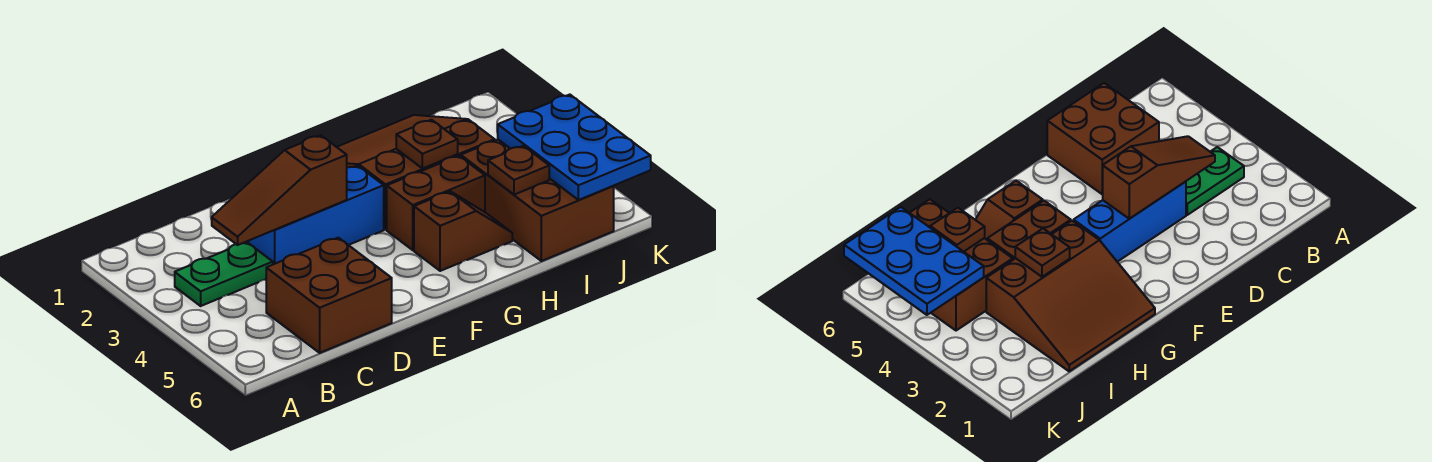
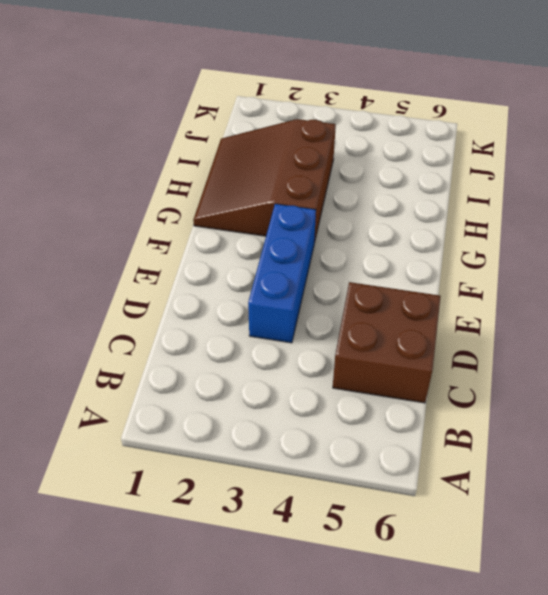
none -> green 1x2 plate [175,242,273,306]
none -> brown 1x2 brick [387,156,485,250]

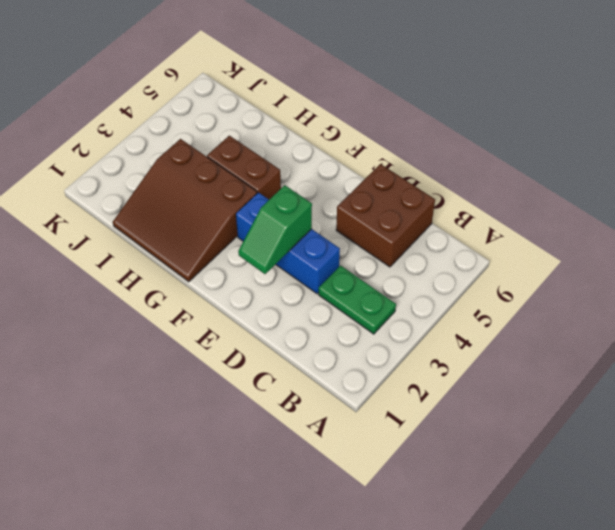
green 1x2 slope [238,185,312,274] -> brown 1x3 slope [212,135,347,245]
none -> brown 1x2 slope [414,191,512,271]
none -> brown 2x3 brick [461,140,614,261]

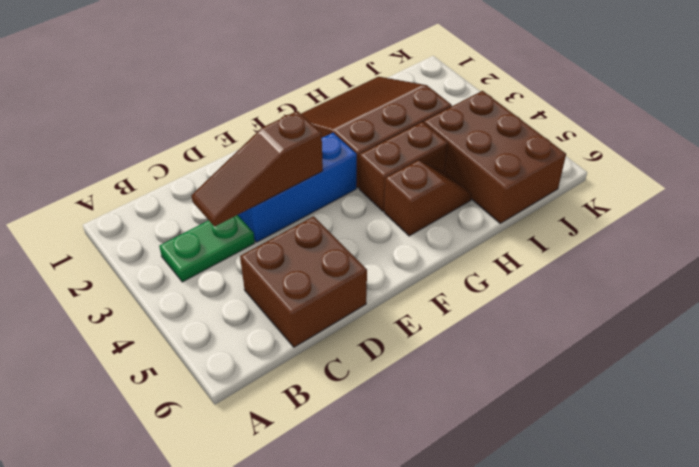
none -> brown 1x1 plate [396,120,458,169]
none -> brown 1x1 plate [488,146,549,195]

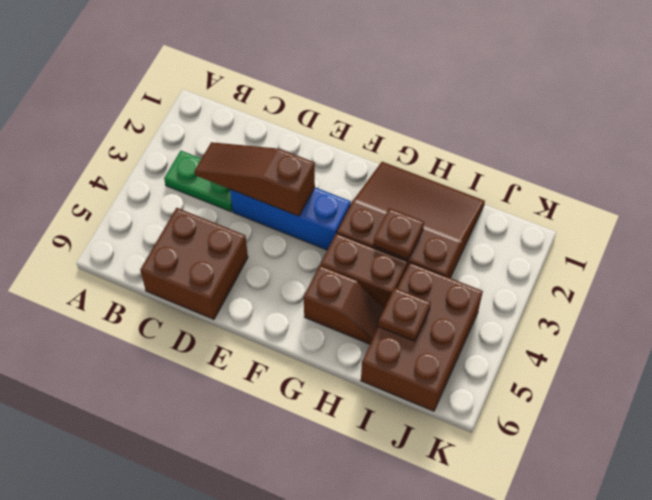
none -> blue 2x3 plate [498,95,651,200]

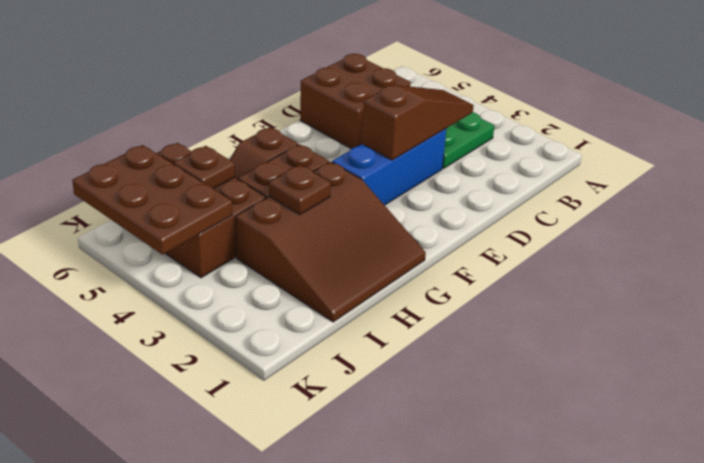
brown 2x3 plate [72,145,232,255] -> blue 2x3 plate [498,95,651,200]

